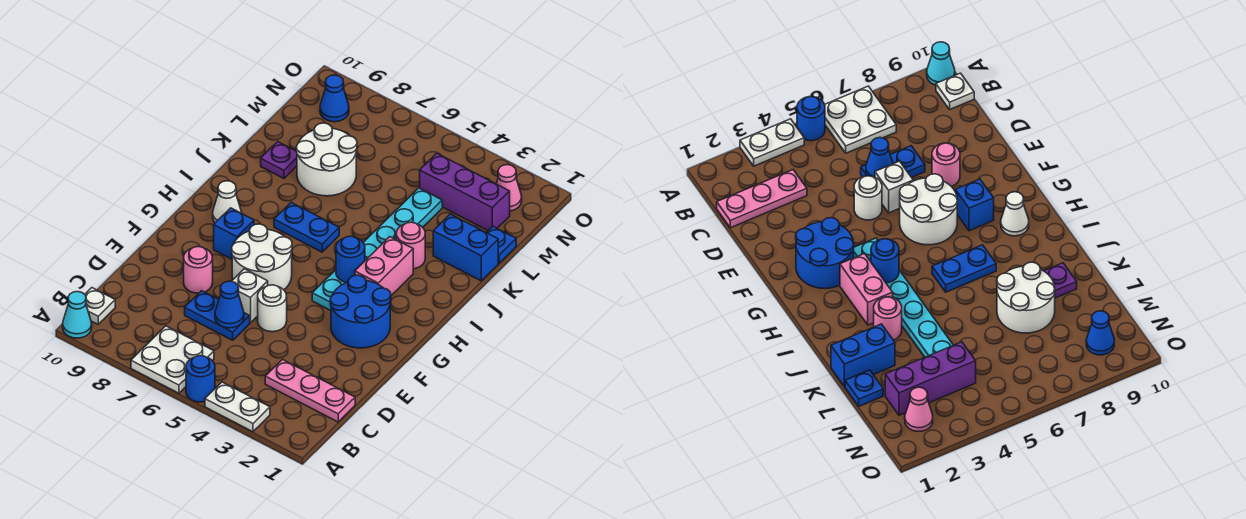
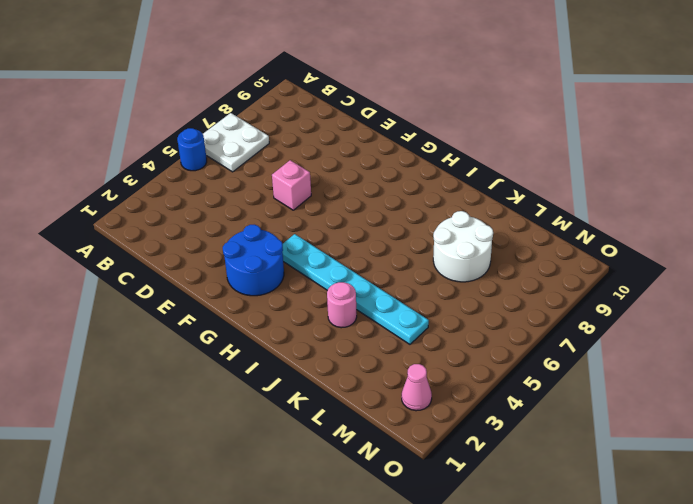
pink 1x1 brick [272,160,311,210] -> white 1x1 brick [231,269,268,323]
none -> white 1x2 plate [205,382,270,432]
none -> cyan 1x1 cone [63,292,92,338]
none -> white 1x1 plate [85,288,115,324]

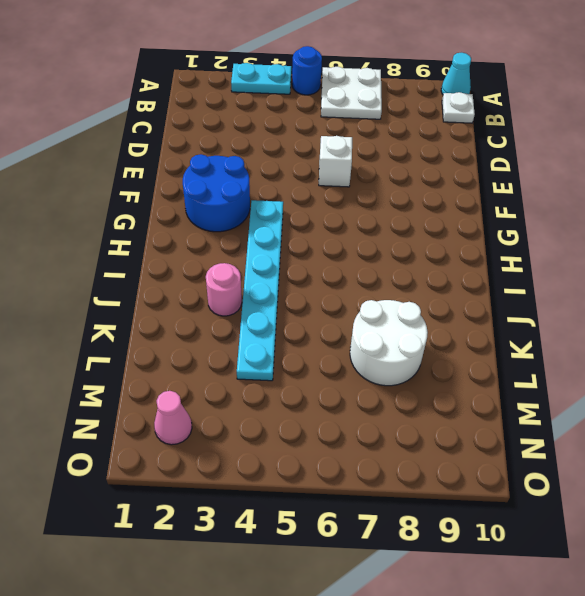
cyan 1x2 plate [231,63,291,94] -> white 1x2 plate [205,382,270,432]
none -> pink 1x3 plate [265,360,355,422]
none -> blue 1x2 plate [185,291,250,340]
none -> white 1x1 round brick [258,285,287,332]

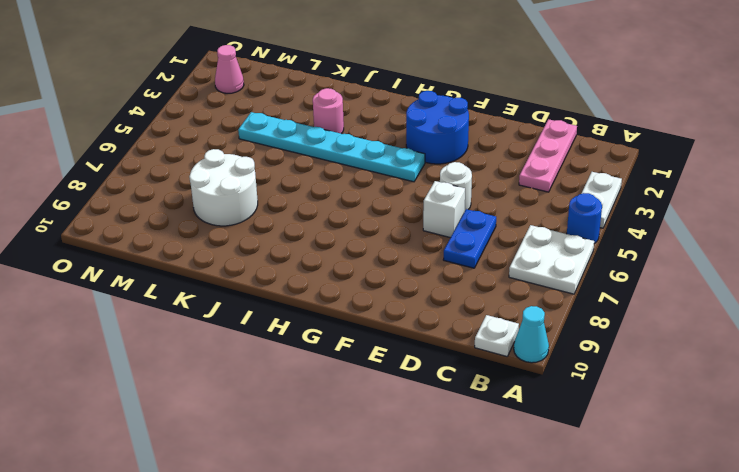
none -> pink 1x1 round brick [184,247,213,293]
none -> white 2x2 round brick [232,224,292,290]
none -> blue 1x1 brick [214,208,254,259]

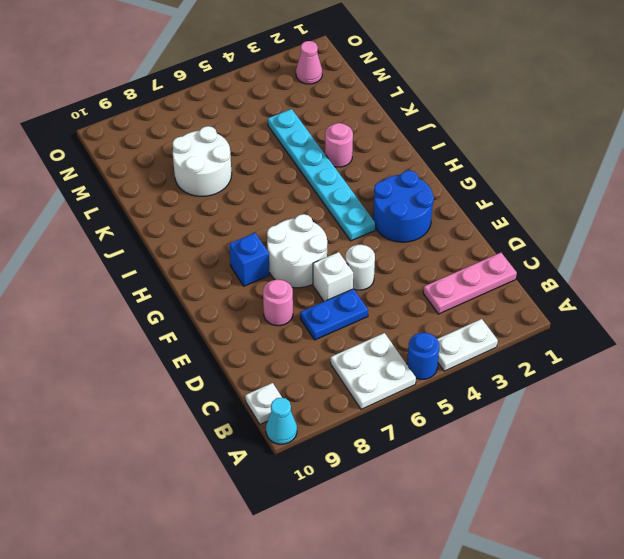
none -> pink 1x2 brick [355,237,413,295]
none -> white 1x1 cone [213,181,242,223]
none -> blue 1x2 plate [274,203,339,252]

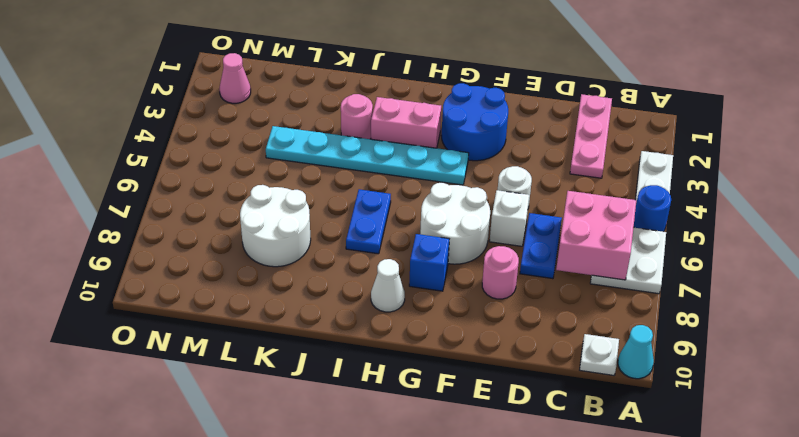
pink 2x2 brick [556,191,636,280] -> none
none -> blue 1x2 brick [433,214,498,281]
none -> purple 1x1 plate [261,142,297,178]
none -> blue 1x1 plate [486,227,516,263]

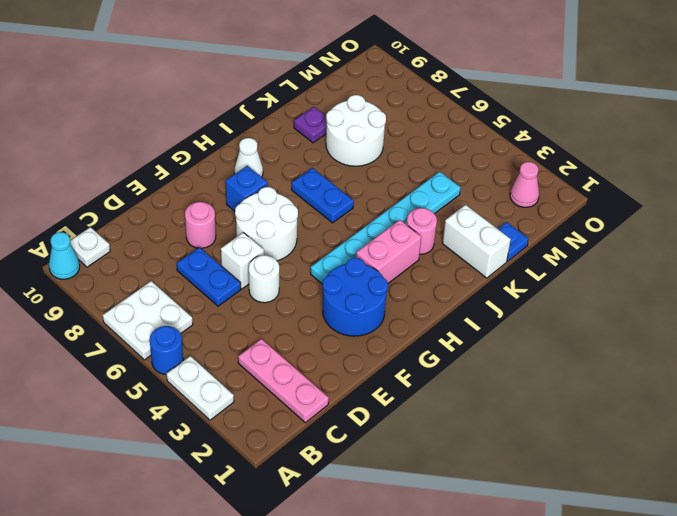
white 1x2 brick [442,205,511,278] -> blue 1x2 brick [433,214,498,281]
none -> purple 1x3 brick [420,153,510,230]
none -> blue 1x1 cone [320,75,349,122]
none -> blue 1x1 cone [215,281,244,328]

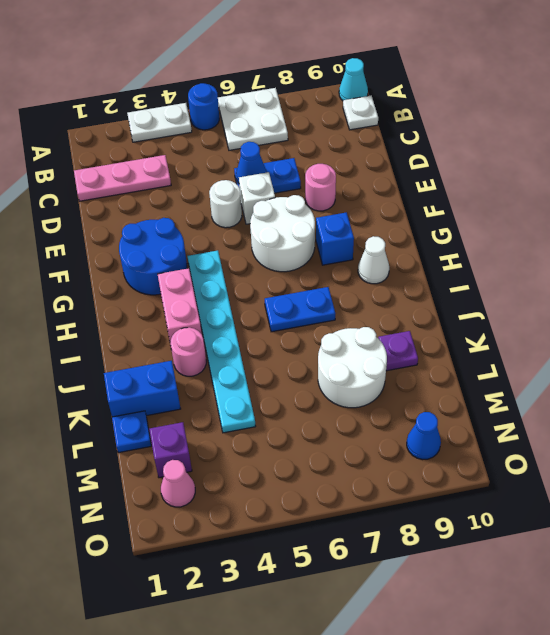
purple 1x1 brick [149,422,192,478] -> purple 1x3 brick [420,153,510,230]
none -> blue 1x1 round brick [336,236,365,283]

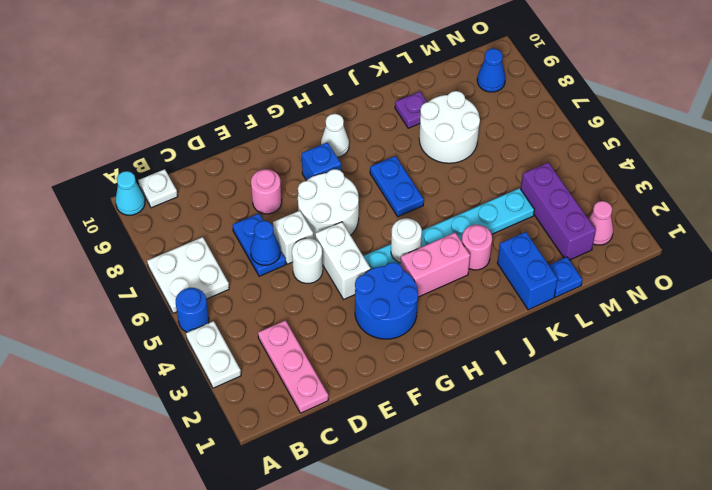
white 1x2 brick [315,222,370,299] -> none
white 1x1 round brick [391,218,422,263] -> blue 1x1 round brick [336,236,365,283]

